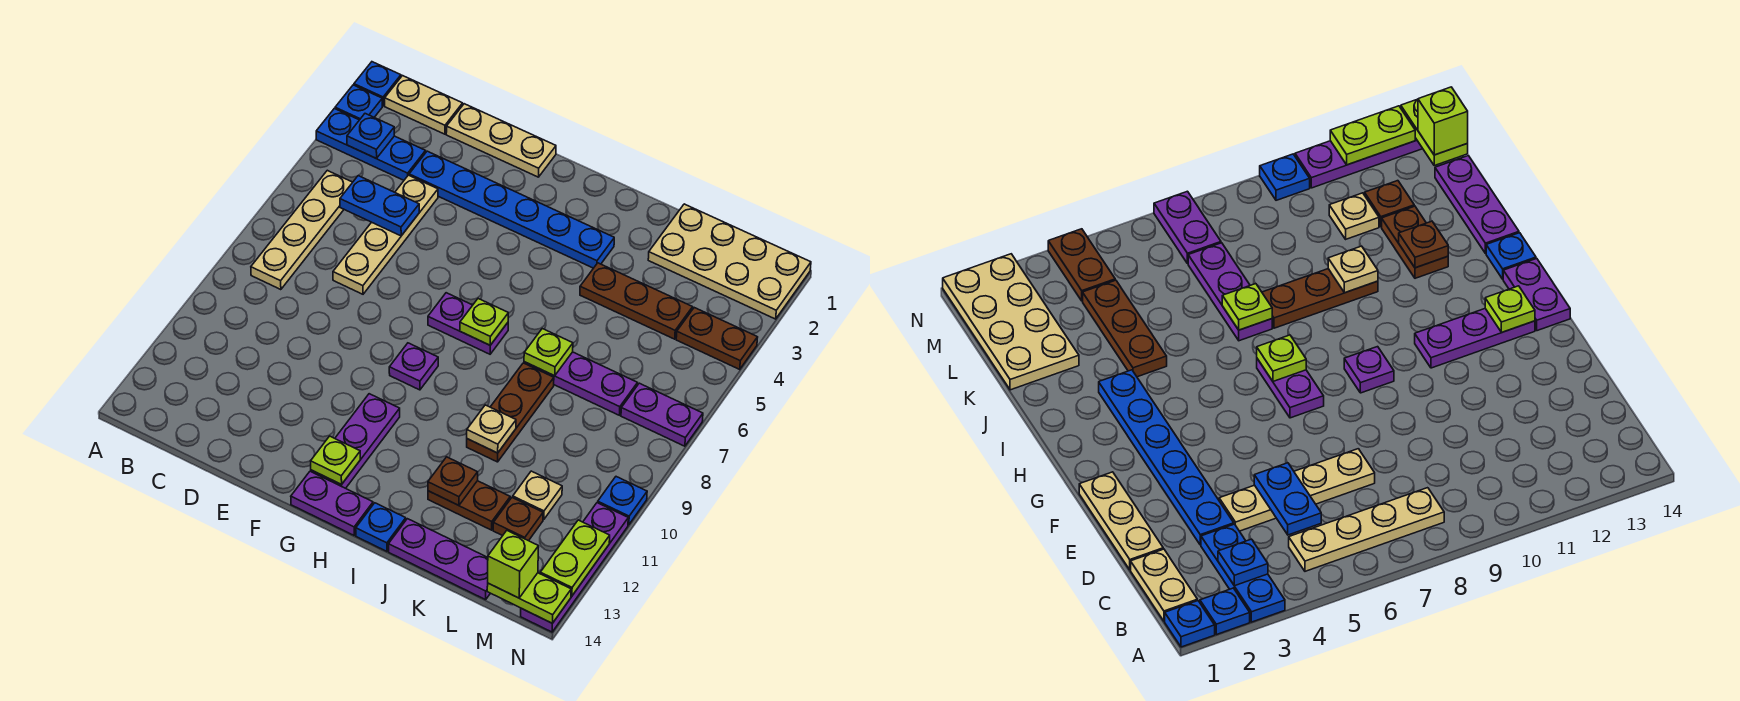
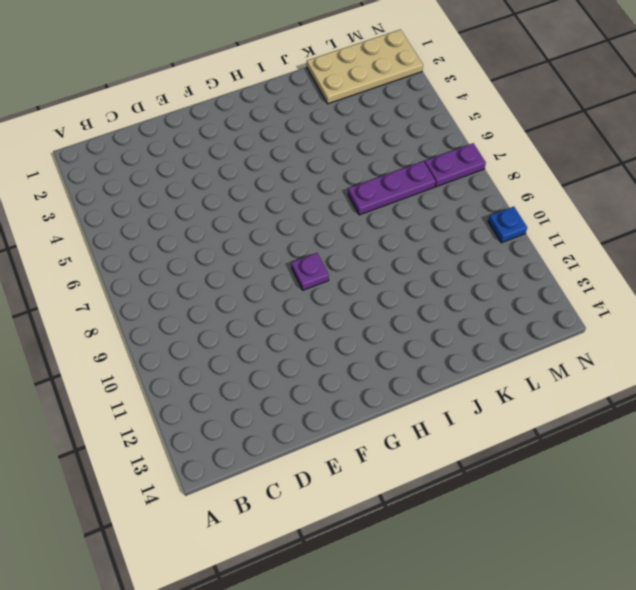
none -> blue 1x1 plate [354,62,401,106]
none -> blue 1x1 plate [335,85,382,120]
none -> blue 1x3 plate [316,109,426,180]
none -> tan 1x2 plate [385,76,463,134]

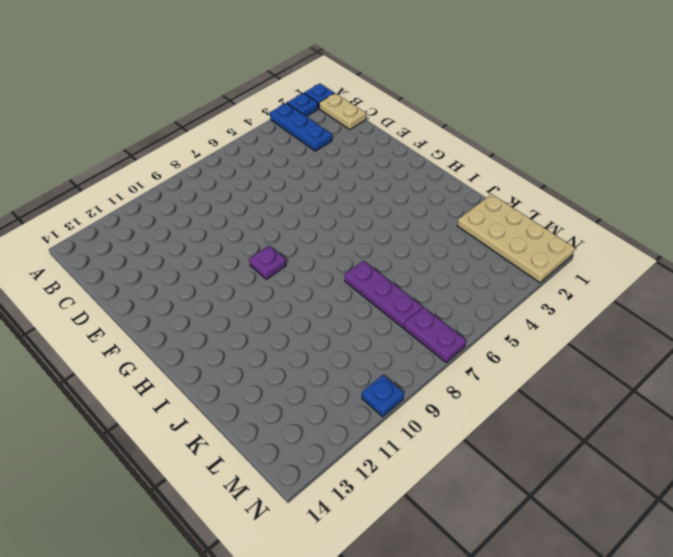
none -> tan 1x4 plate [251,170,353,290]
none -> tan 1x3 plate [446,104,556,177]
none -> blue 1x6 plate [409,151,614,268]
none -> tan 1x4 plate [333,175,438,294]

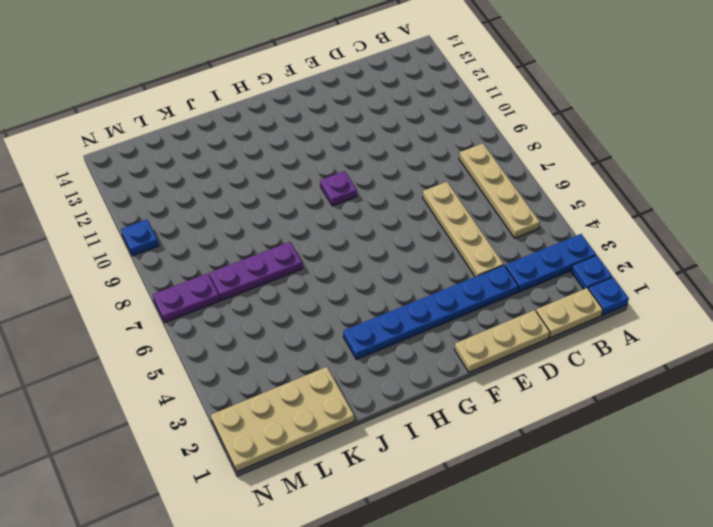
none -> purple 1x2 plate [428,293,508,354]
none -> purple 1x3 plate [311,394,400,488]
none -> purple 1x2 plate [291,471,373,535]
none -> blue 1x1 plate [356,503,406,551]

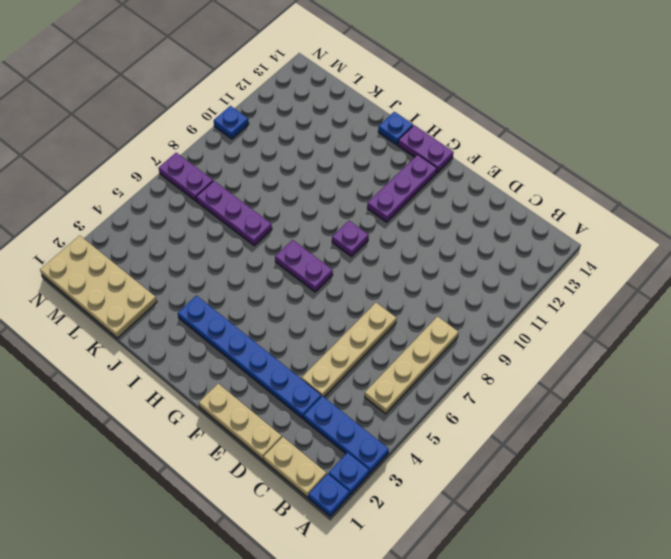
none -> brown 1x3 plate [580,263,693,339]
none -> brown 1x3 plate [467,363,554,462]
none -> brown 1x2 plate [428,481,510,530]
none -> purple 1x3 plate [388,519,490,600]

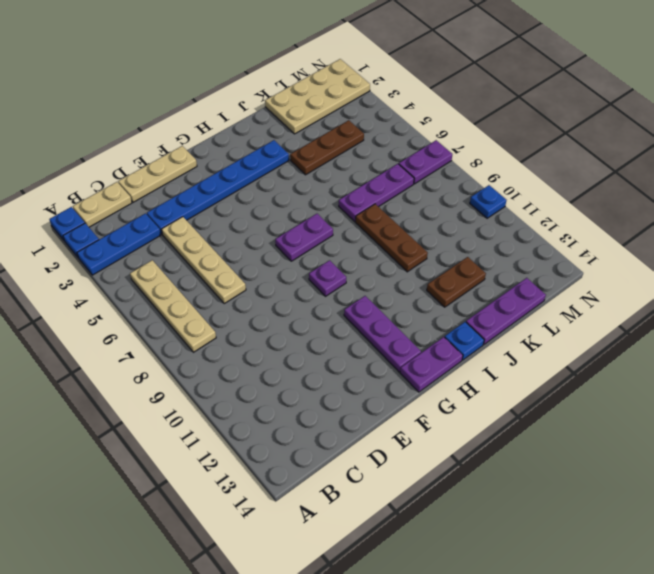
none -> tan 1x1 plate [513,471,562,520]
none -> brown 1x1 plate [493,497,543,541]
none -> brown 1x2 plate [676,308,758,369]
none -> purple 1x4 plate [521,503,628,632]

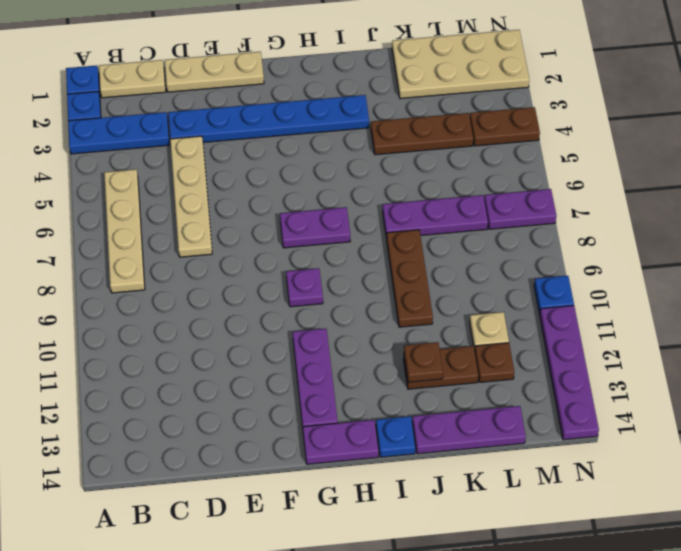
none -> blue 1x1 plate [347,114,394,159]
none -> blue 1x2 plate [340,176,419,236]
none -> lime 1x1 plate [311,436,360,485]
none -> lime 1x1 plate [460,299,508,345]

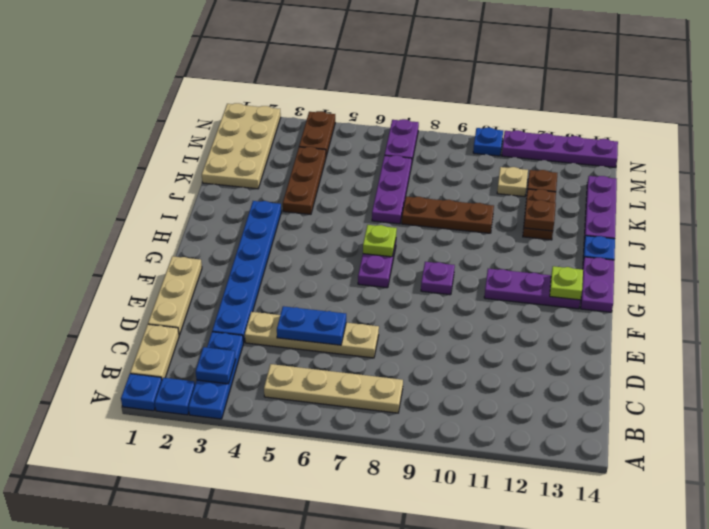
blue 1x2 plate [277,306,346,345] -> blue 1x2 plate turned to [340,176,419,236]
none -> lime 1x1 plate [524,329,573,376]
none -> tan 1x1 plate [467,405,516,453]
none -> lime 1x2 plate [487,573,571,623]
none -> lime 1x2 plate [540,520,610,596]

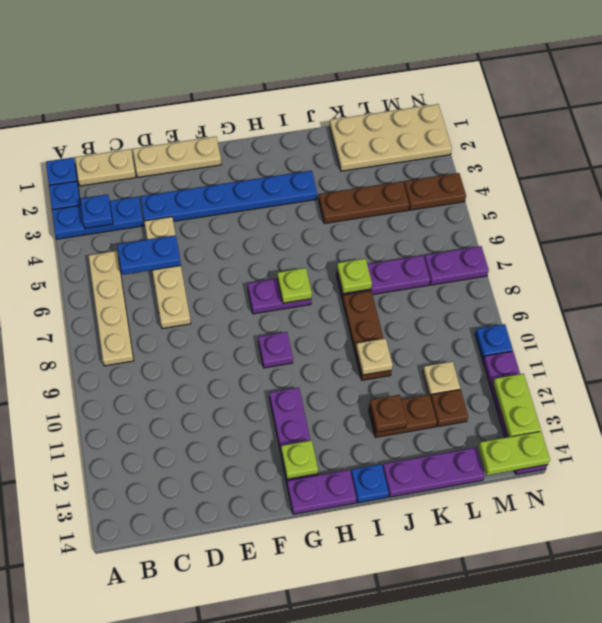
none -> lime 1x1 brick [488,531,539,598]

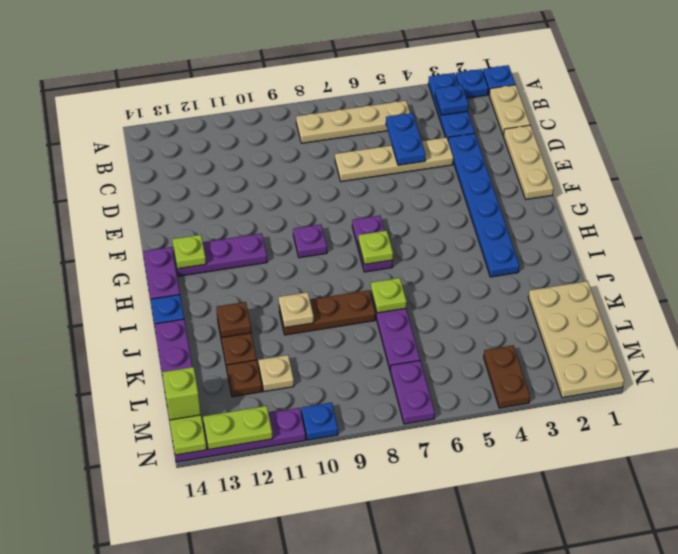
none -> brown 1x3 plate [580,263,693,339]

